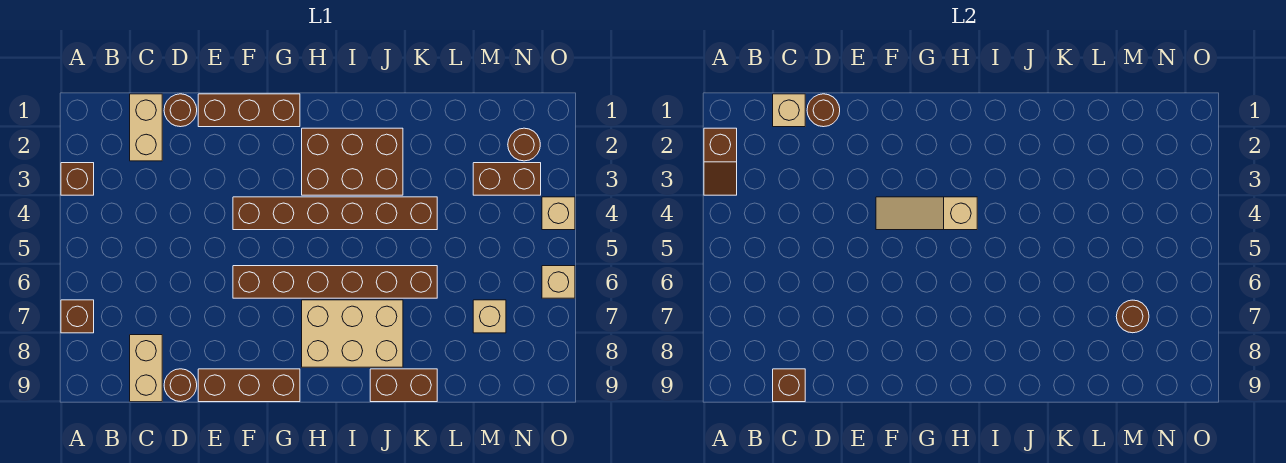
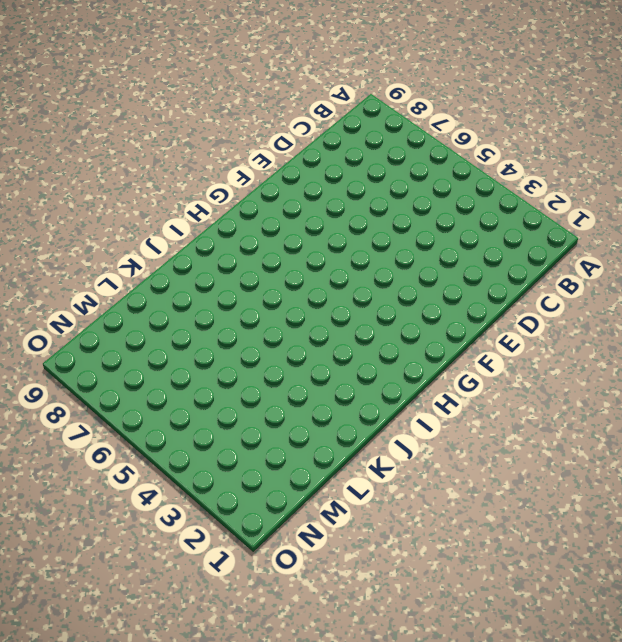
none -> brown 1x1 brick [61,163,94,195]
none -> brown 1x1 brick [61,300,94,333]
none -> tan 1x2 brick [130,94,162,161]

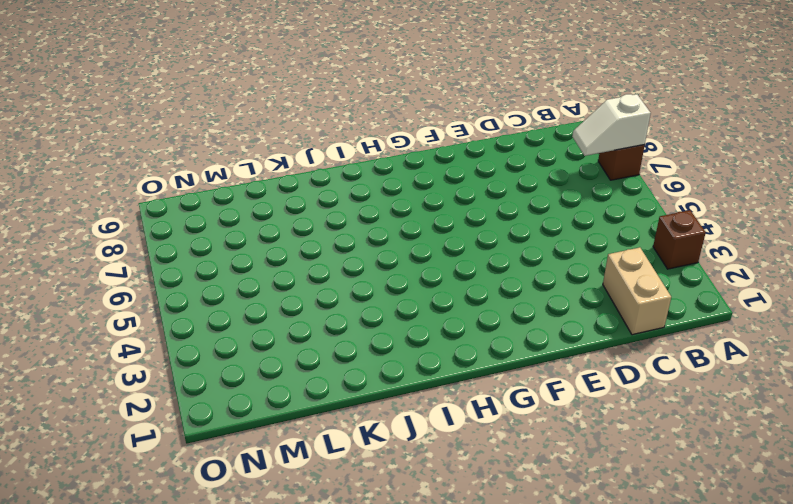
white 1x2 slope [572,94,651,156] -> none
none -> tan 1x2 brick [130,335,162,402]
none -> brown 1x1 round brick [164,94,197,127]
none -> brown 1x1 round brick [164,369,197,402]

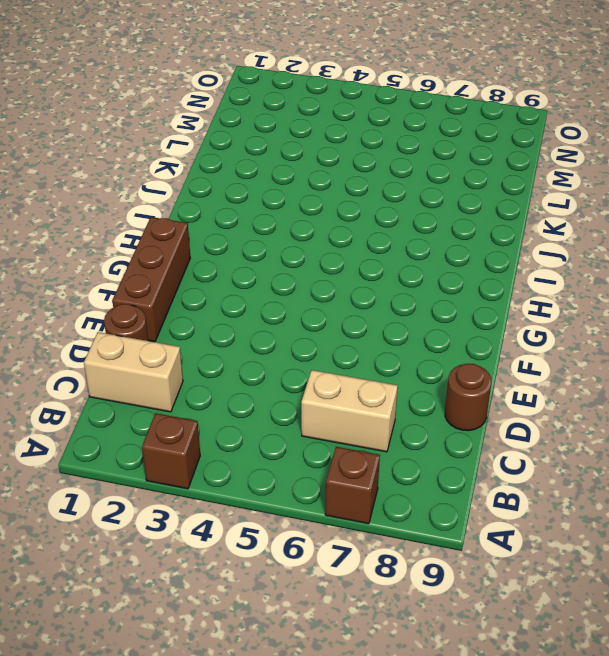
tan 1x2 brick [301,370,398,452] -> tan 1x2 brick moved to [130,335,162,402]
none -> brown 1x3 brick [198,369,300,402]
none -> brown 1x6 brick [233,197,437,230]
none -> brown 1x6 brick [233,266,437,298]

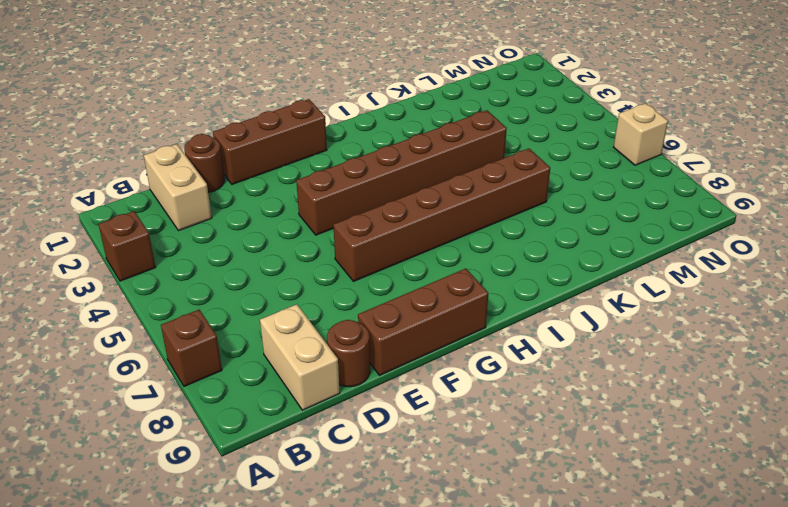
none -> brown 2x3 brick [302,128,403,195]
none -> tan 2x3 brick [302,300,403,367]
none -> brown 1x2 brick [370,369,437,402]

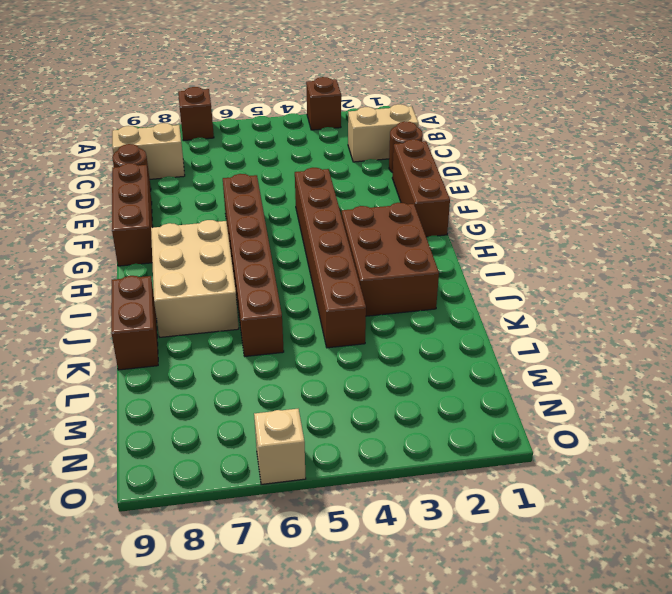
none -> brown 1x2 brick [473,163,541,195]
none -> tan 1x1 brick [473,300,506,333]
none -> brown 1x1 round brick [508,128,540,161]

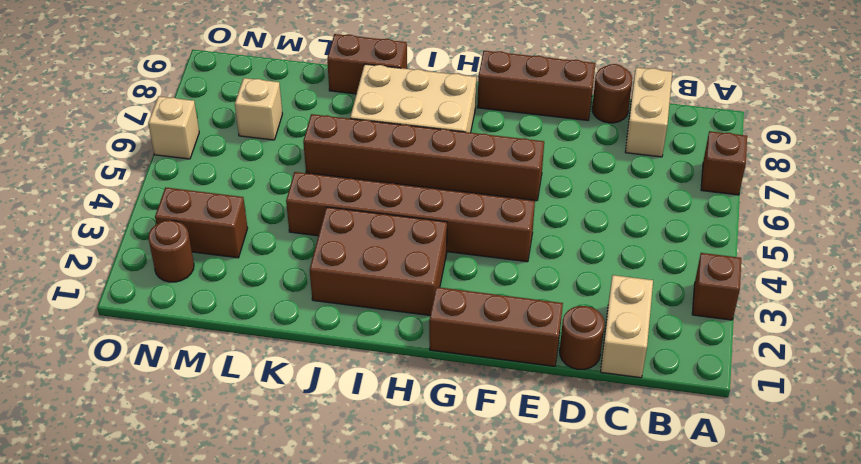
none -> tan 1x1 brick [542,197,575,230]
none -> brown 1x2 slope [704,128,737,195]
none -> tan 1x1 brick [773,94,805,127]

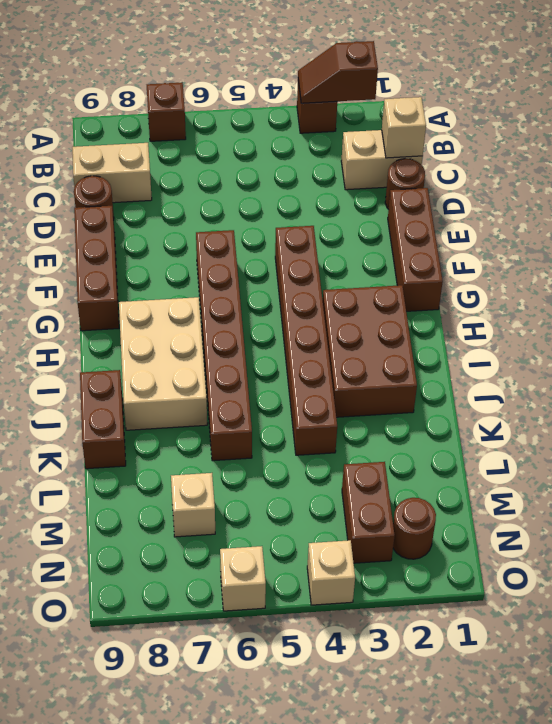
none -> brown 1x1 brick [773,369,805,402]
none -> brown 1x1 round brick [807,94,840,127]
none -> tan 1x3 slope [876,197,977,230]

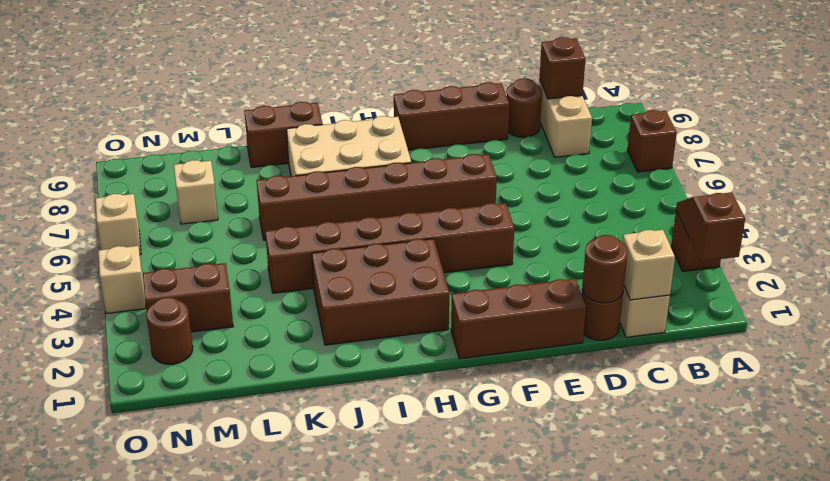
none -> tan 1x3 slope [876,197,977,230]
none -> brown 1x1 round brick [1116,300,1149,333]

